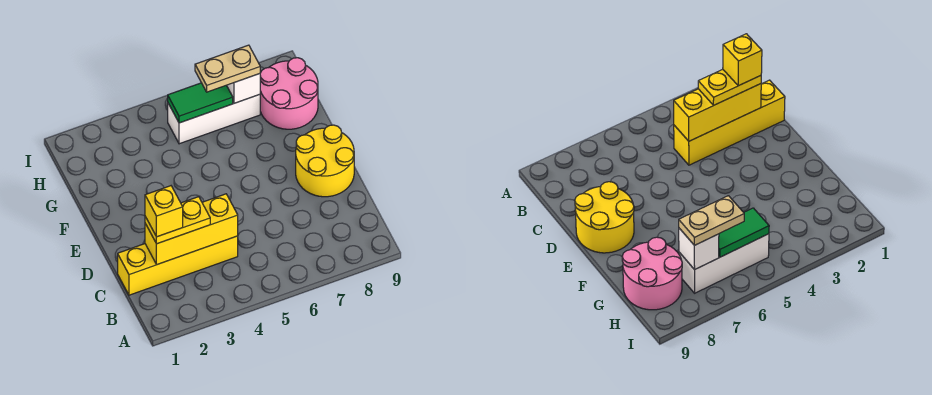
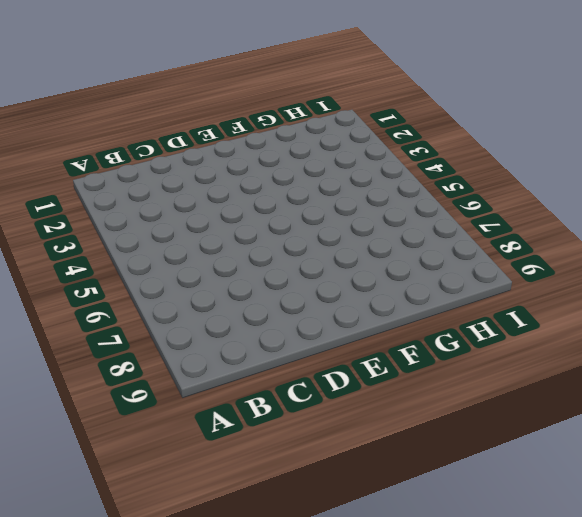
none -> yellow 1x4 brick [118,236,238,295]
none -> yellow 2x2 round brick [296,125,354,197]

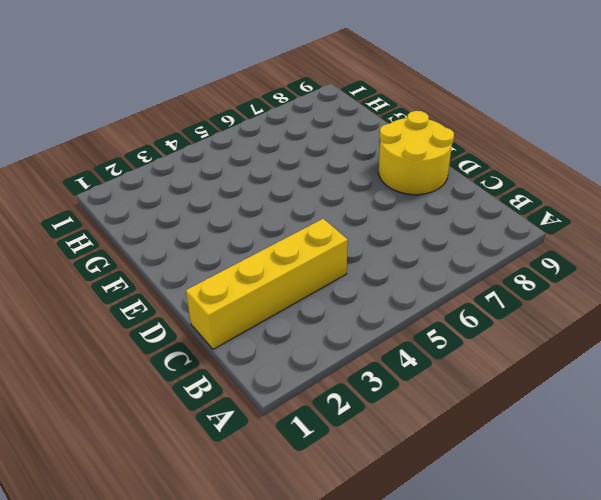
none -> pink 2x2 round brick [260,58,318,129]
none -> white 1x3 brick [168,94,260,144]

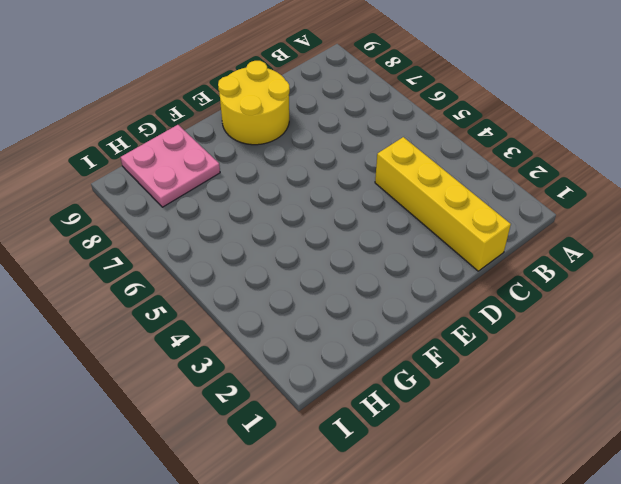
pink 2x2 plate [121,125,220,207] -> pink 2x2 round brick [260,58,318,129]
none -> white 1x3 brick [168,94,260,144]
none -> yellow 1x3 brick [145,194,238,265]

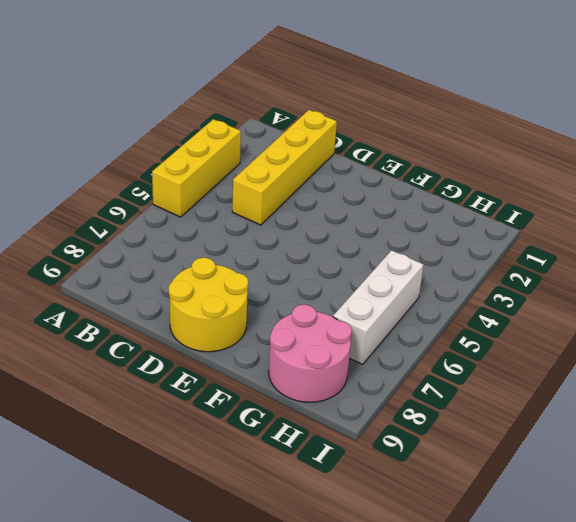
yellow 1x3 brick [152,119,241,217] -> yellow 1x3 brick moved to [145,194,238,265]
none -> green 1x2 tile [168,83,233,123]
none -> white 1x1 brick [227,74,260,103]

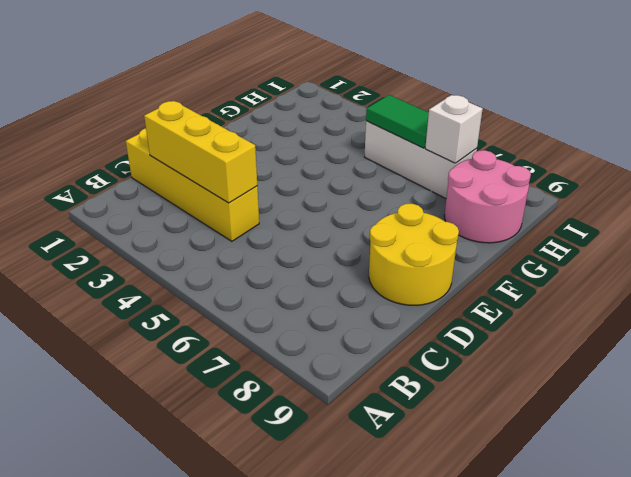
none -> yellow 1x2 plate [145,197,210,244]
none -> tan 1x2 plate [195,45,260,92]

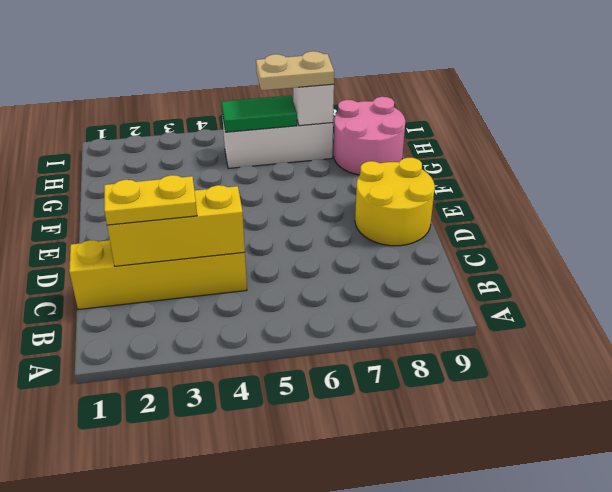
none -> yellow 1x1 brick [145,186,183,237]

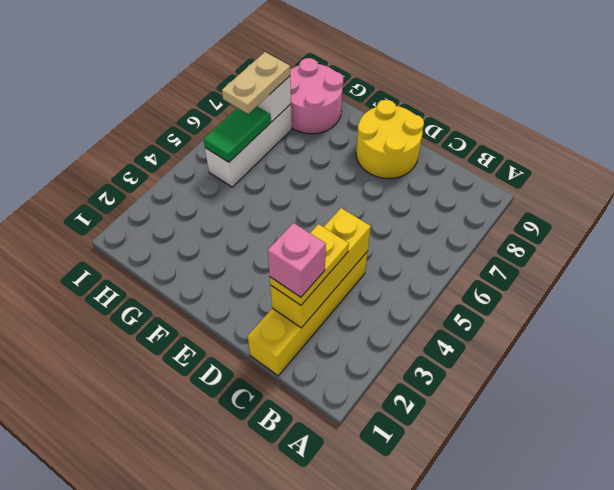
pink 1x1 brick [268,223,326,297] -> yellow 1x1 brick [145,186,183,237]

